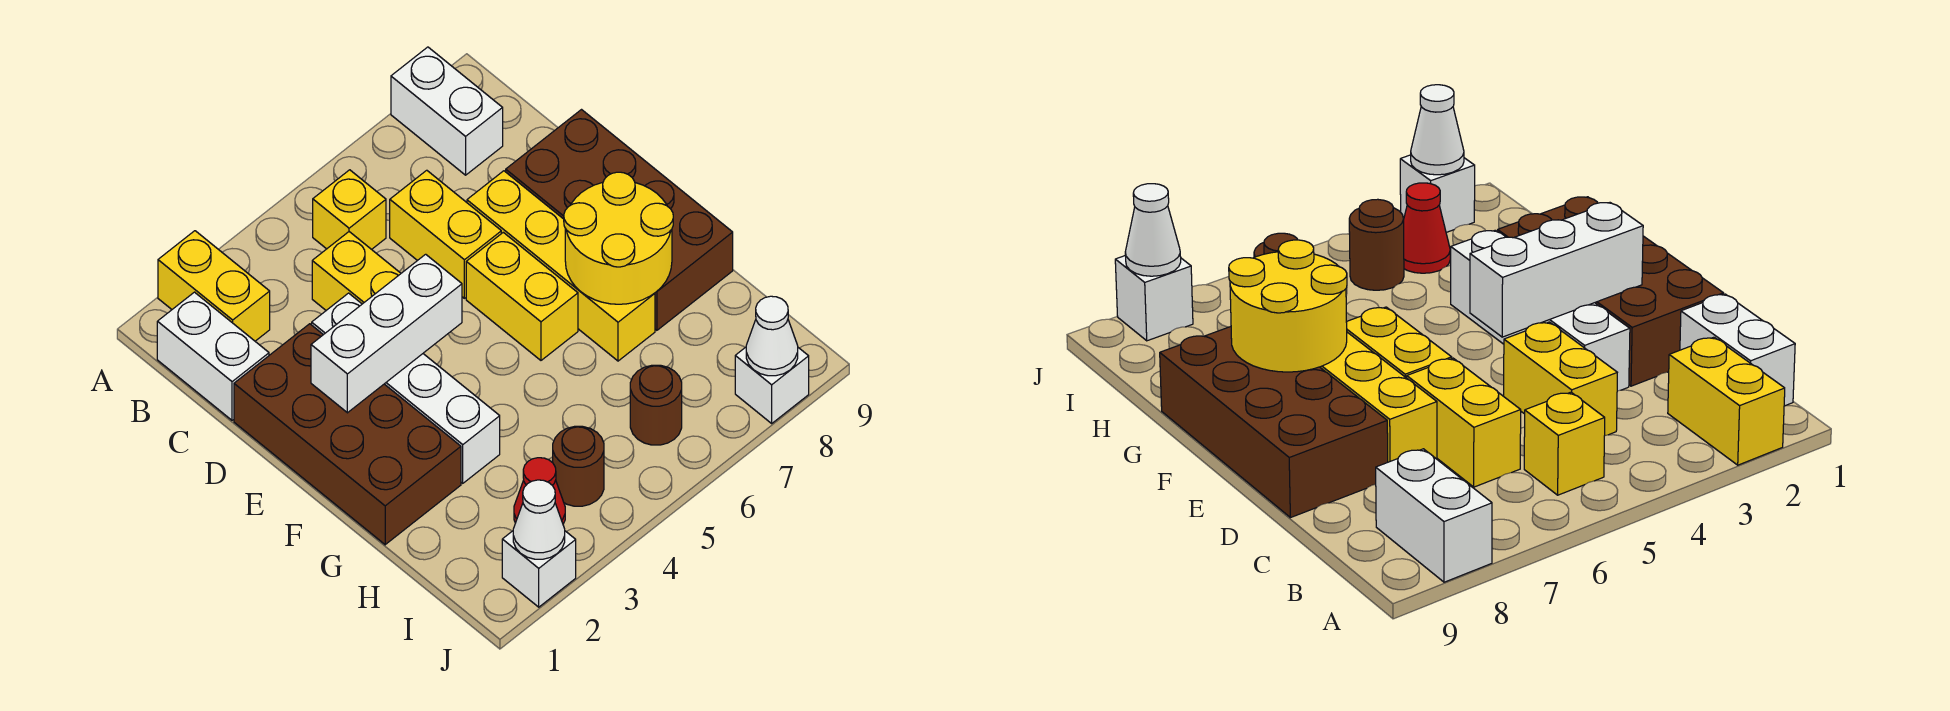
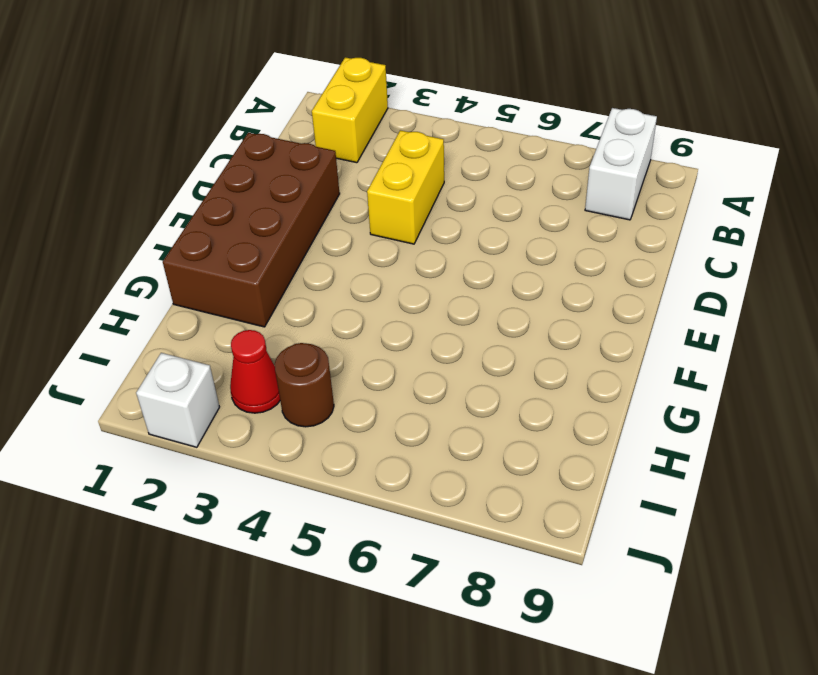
none -> white 1x2 brick [157,292,269,420]
none -> yellow 1x1 brick [313,170,386,249]
none -> yellow 1x2 brick [390,170,501,298]

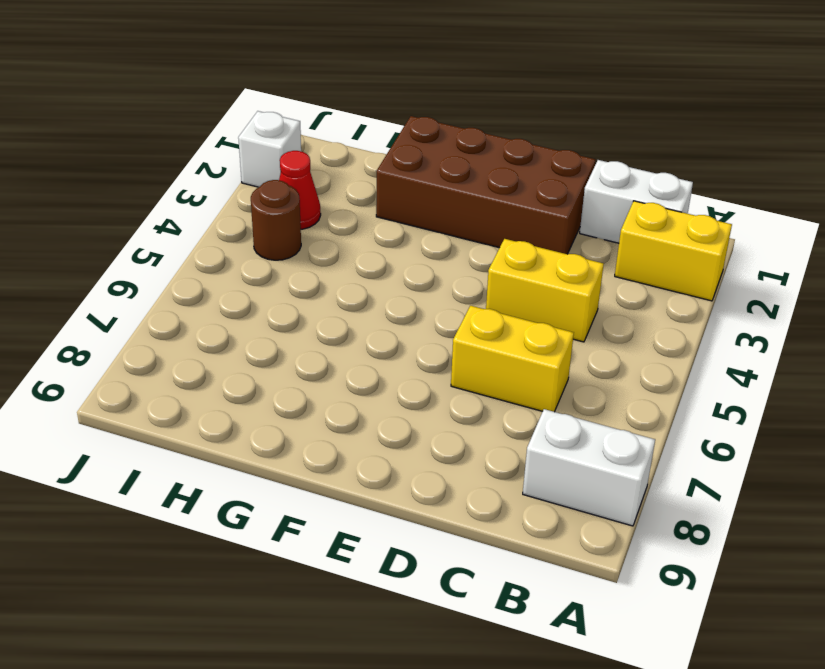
none -> yellow 1x1 brick [313,170,386,249]
none -> white 1x4 brick [312,293,500,483]
none -> yellow 1x4 brick [467,171,655,361]

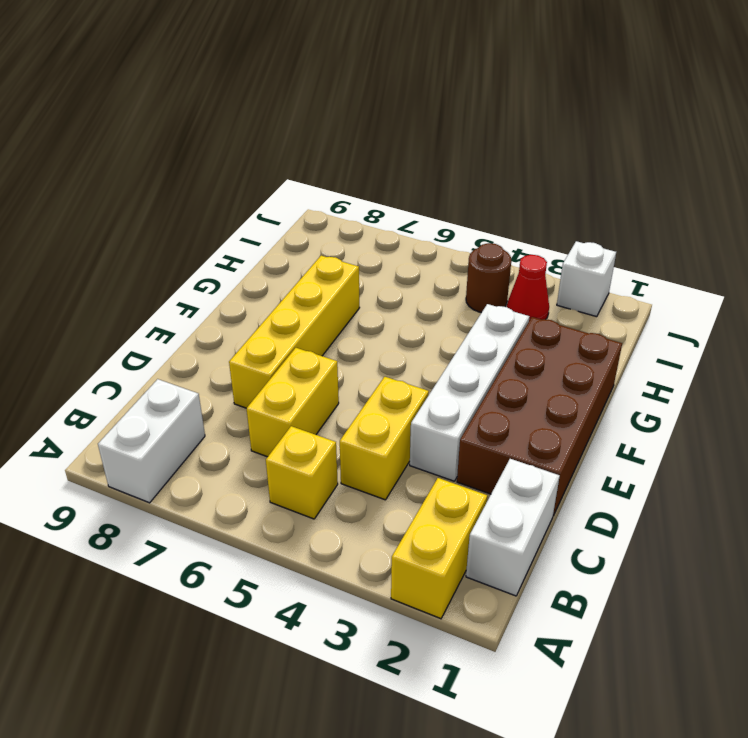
none -> brown 2x4 brick [506,110,733,330]
none -> yellow 1x2 brick [466,232,578,360]
none -> brown 1x1 round brick [630,365,682,445]

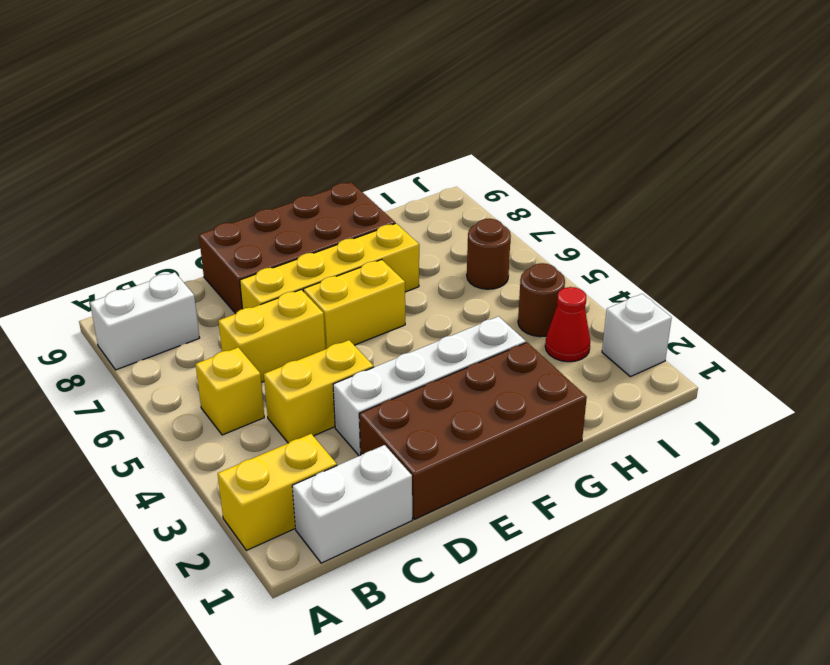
none -> white 1x1 brick [735,347,809,423]
none -> white 1x3 brick [311,254,462,413]
none -> yellow 2x2 round brick [564,172,673,304]

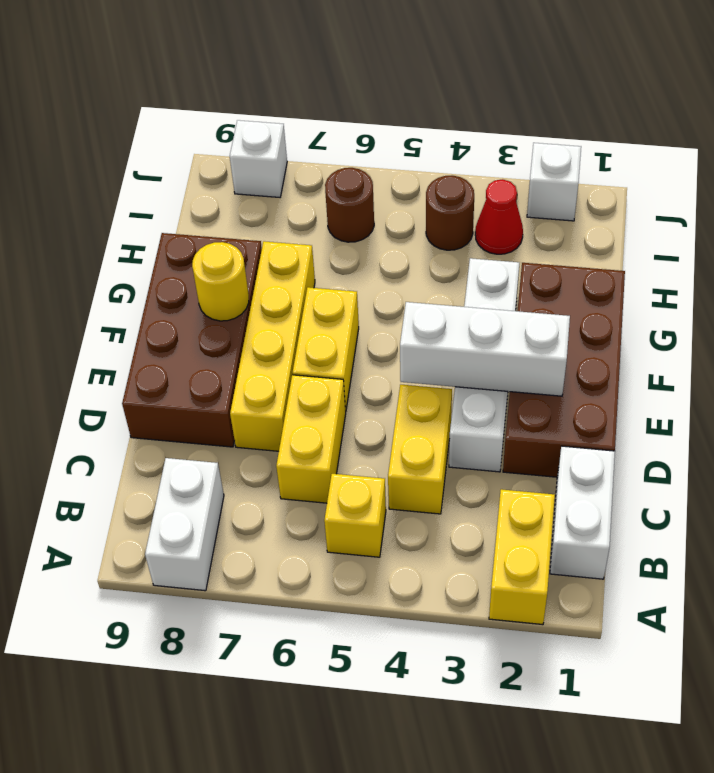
yellow 1x1 round brick [192,242,249,321] -> yellow 2x2 round brick [564,172,673,304]
none -> white 1x1 cone [513,480,565,559]
none -> white 1x1 cone [746,296,798,376]

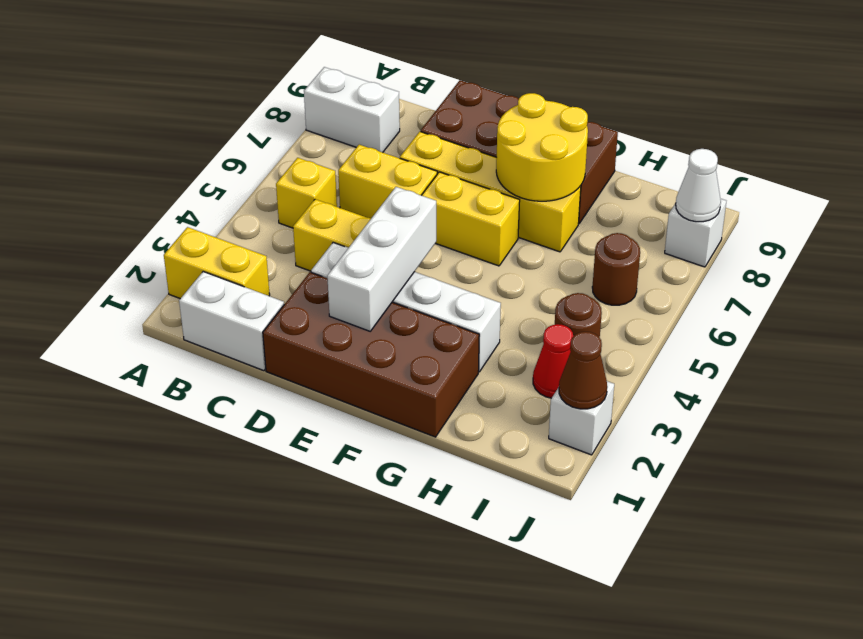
brown 1x1 cone [559,332,607,409] -> white 1x1 cone [513,480,565,559]

